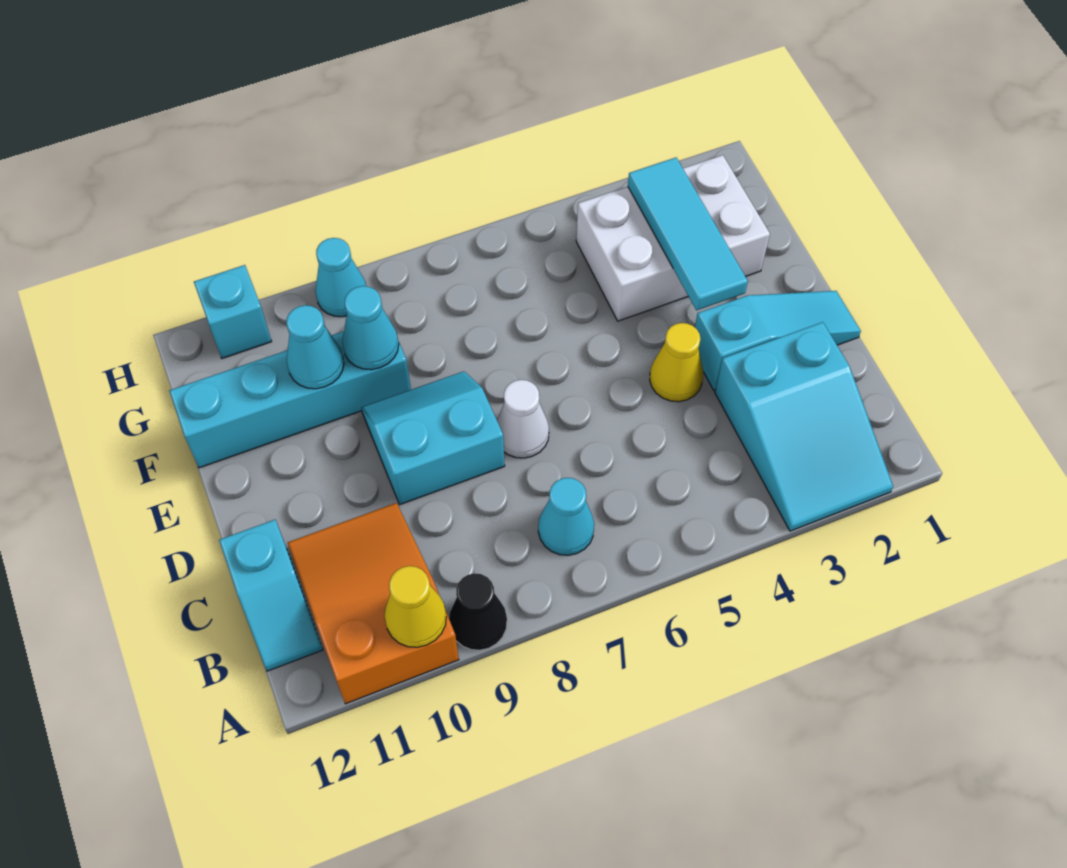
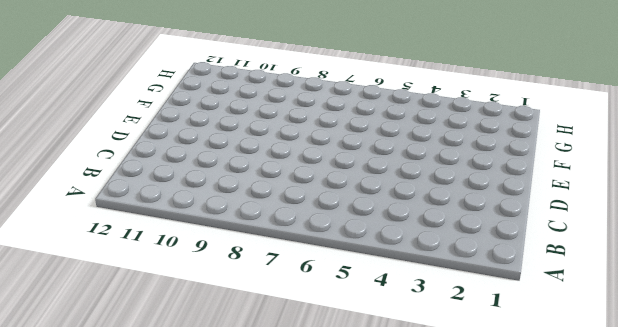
none -> cyan 2x3 slope [715,322,893,531]
none -> black 1x1 cone [449,573,507,650]
none -> orange 2x3 slope [288,503,459,704]

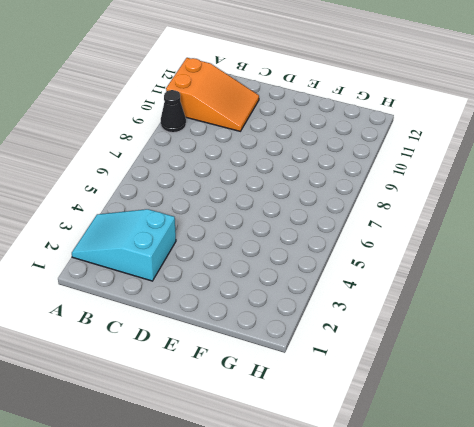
none -> cyan 1x1 cone [538,478,594,555]
none -> cyan 1x2 slope [219,520,323,671]
none -> cyan 1x3 slope [695,291,861,390]

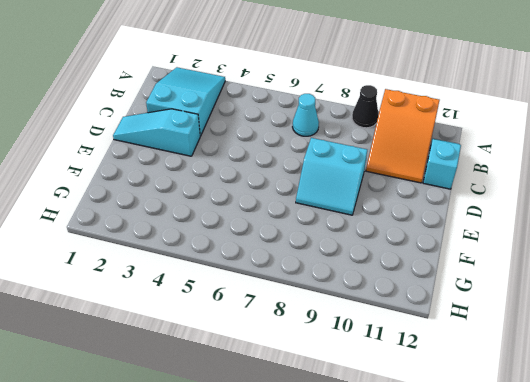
none -> yellow 1x1 cone [650,323,703,402]
none -> white 1x1 cone [497,380,549,458]
none -> white 2x3 brick [576,155,770,321]

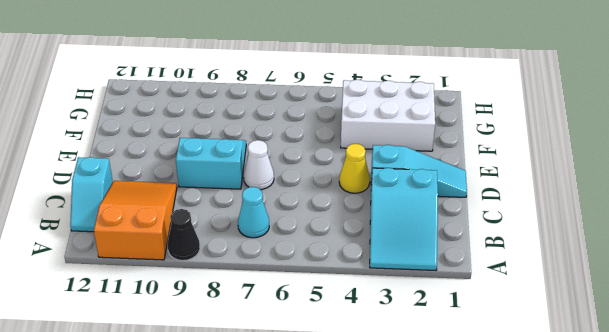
none -> cyan 1x4 brick [169,317,411,468]
none -> cyan 1x1 cone [315,238,366,317]
none -> cyan 1x1 brick [194,265,272,358]

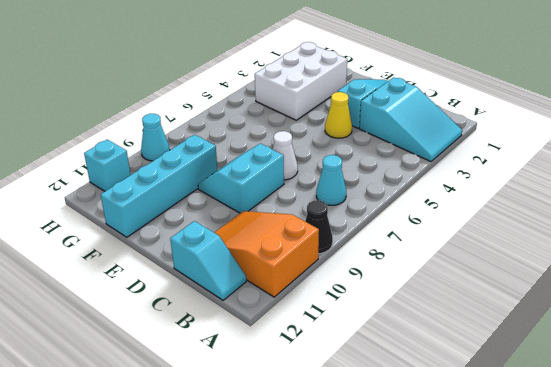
none -> yellow 1x1 cone [385,566,446,647]
none -> cyan 1x3 tile [628,158,748,310]
none -> cyan 1x1 cone [342,286,399,370]

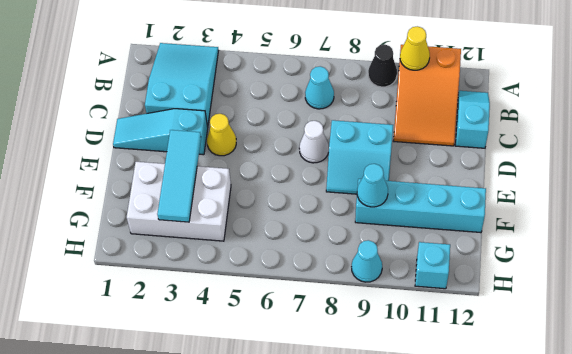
none -> cyan 1x1 cone [286,305,344,389]

